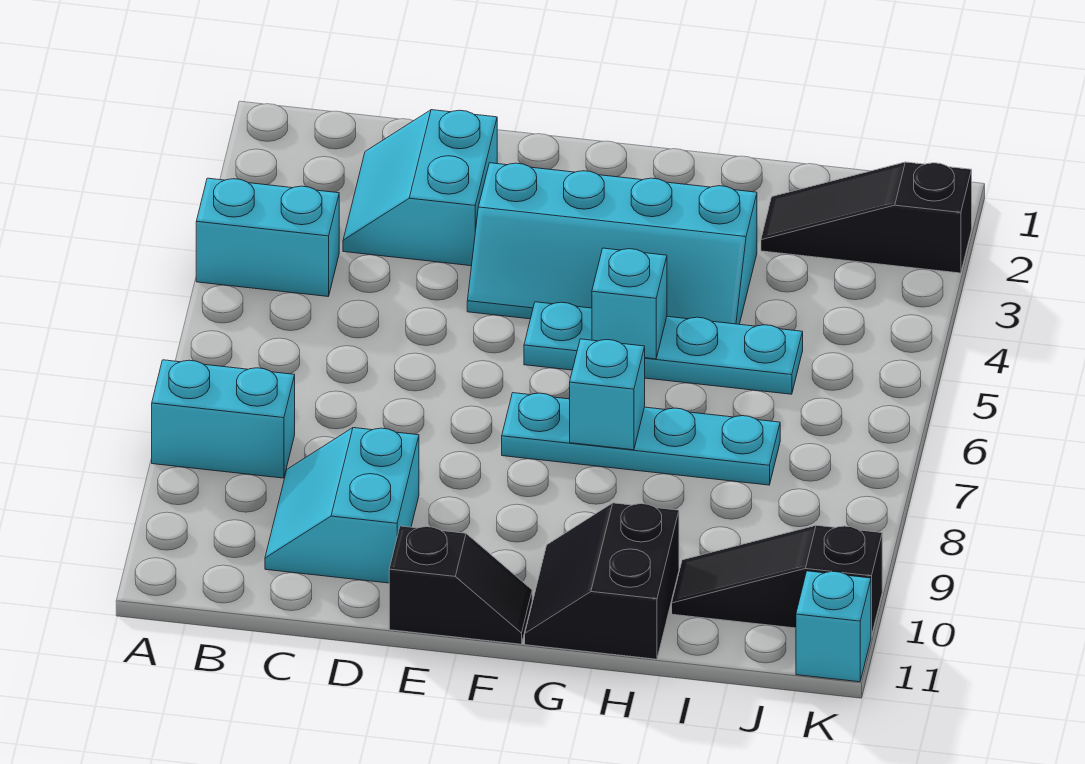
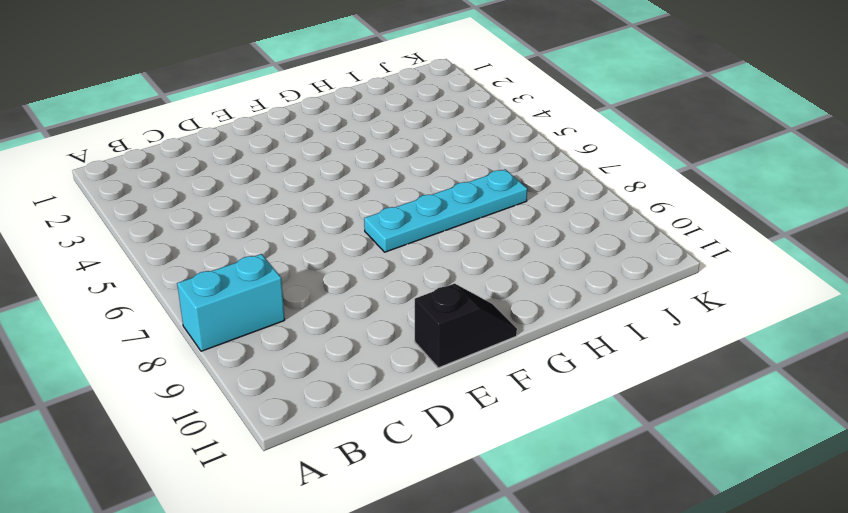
none -> cyan 1x2 brick [196,178,339,296]
none -> cyan 2x2 slope [343,110,497,266]
none -> cyan 2x2 slope [265,428,419,583]

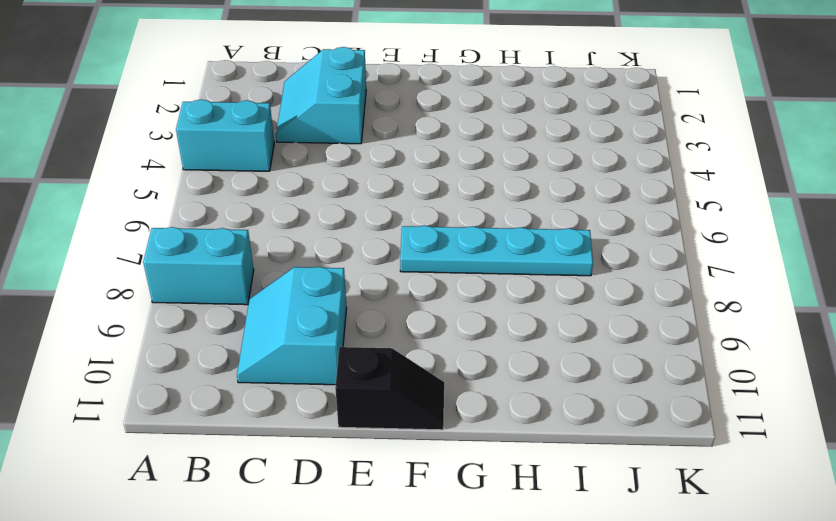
none -> cyan 2x4 slope [467,163,757,324]
none -> cyan 1x4 plate [524,302,803,394]
none -> black 2x2 slope [525,503,679,659]

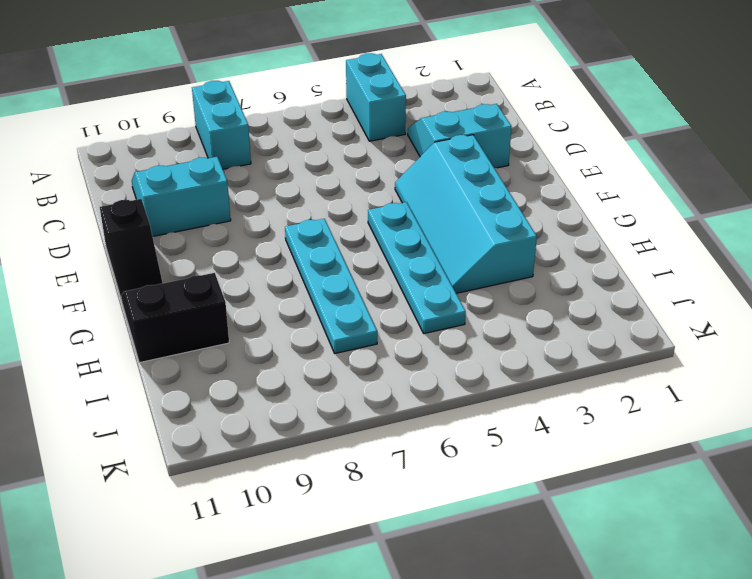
none -> black 1x3 slope [761,162,972,273]
none -> black 1x3 slope [672,525,882,636]
none -> cyan 1x1 brick [796,571,871,682]

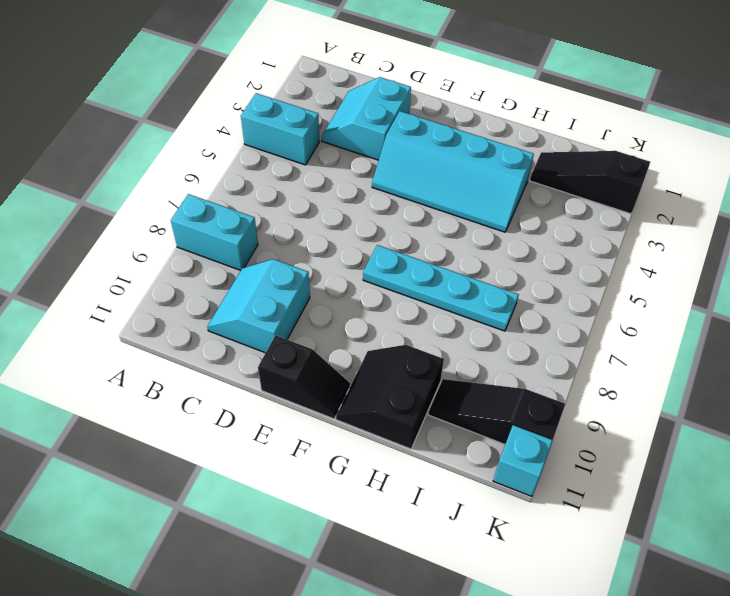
none -> cyan 1x4 plate [524,302,803,394]
none -> cyan 1x1 brick [592,248,667,359]
none -> cyan 1x1 brick [570,339,645,450]

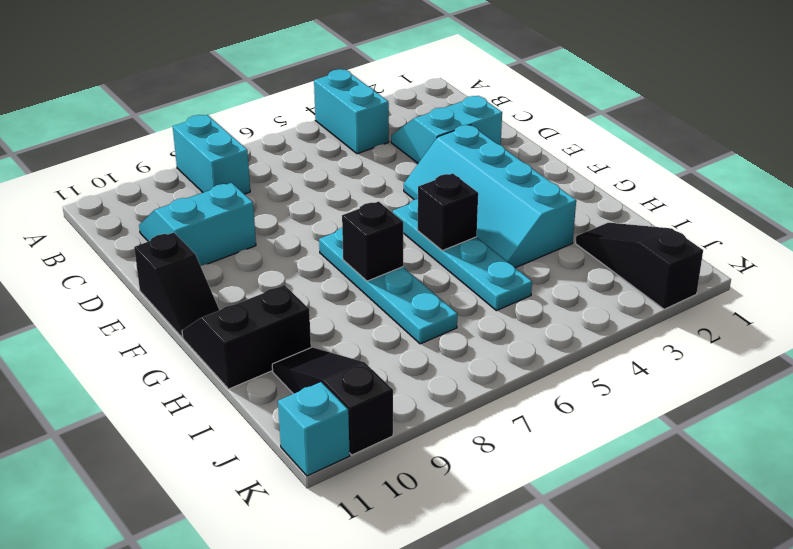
black 1x1 brick [418,173,478,251] -> cyan 1x1 brick [592,248,667,359]
black 1x1 brick [342,201,403,281] -> cyan 1x1 brick [570,339,645,450]

